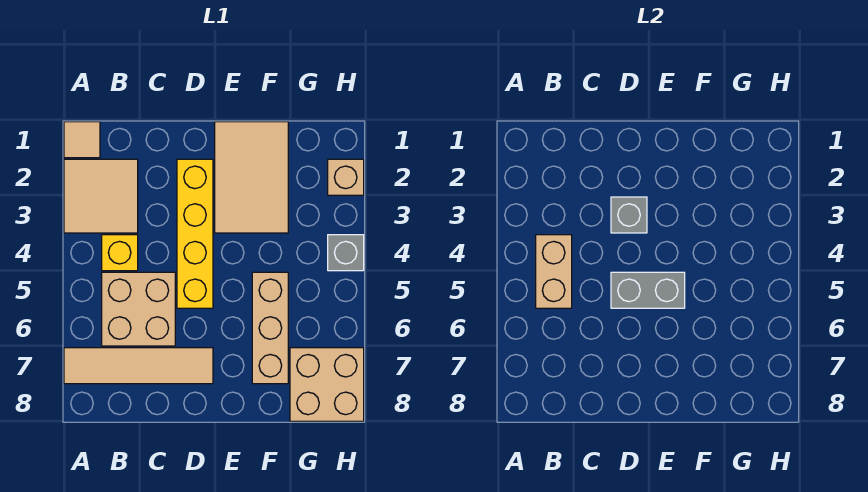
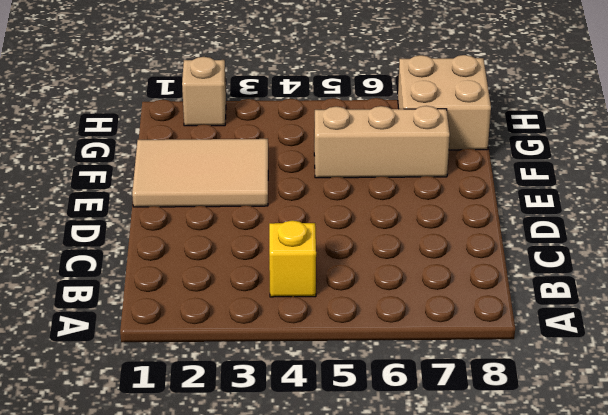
none -> tan 1x1 tile [64,122,100,158]
none -> tan 2x2 tile [64,159,138,233]
none -> tan 1x4 tile [64,348,213,384]

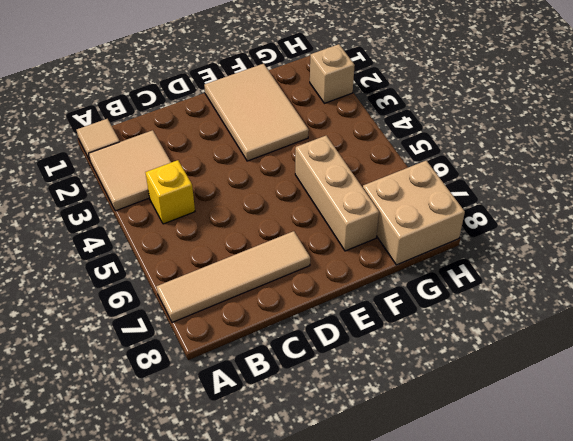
none -> tan 2x2 brick [102,272,175,346]
none -> yellow 1x4 brick [177,159,213,308]
none -> grey 1x1 brick [328,235,364,271]

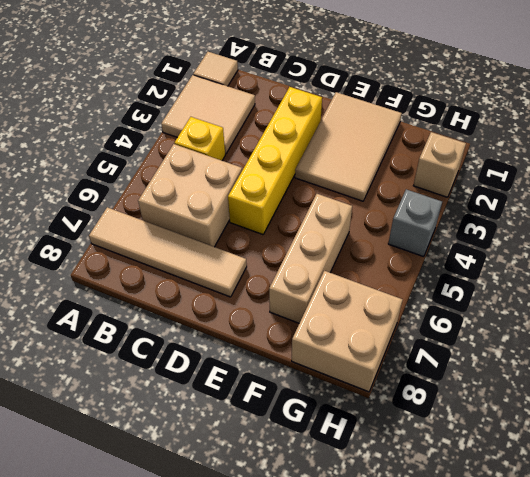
none -> tan 1x2 brick [536,235,572,308]
none -> grey 1x1 brick [611,197,647,233]
none -> grey 1x2 brick [611,272,685,308]

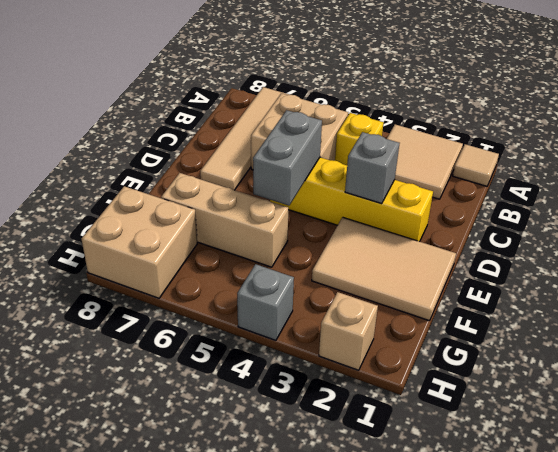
none -> tan 1x2 brick [536,235,572,308]

